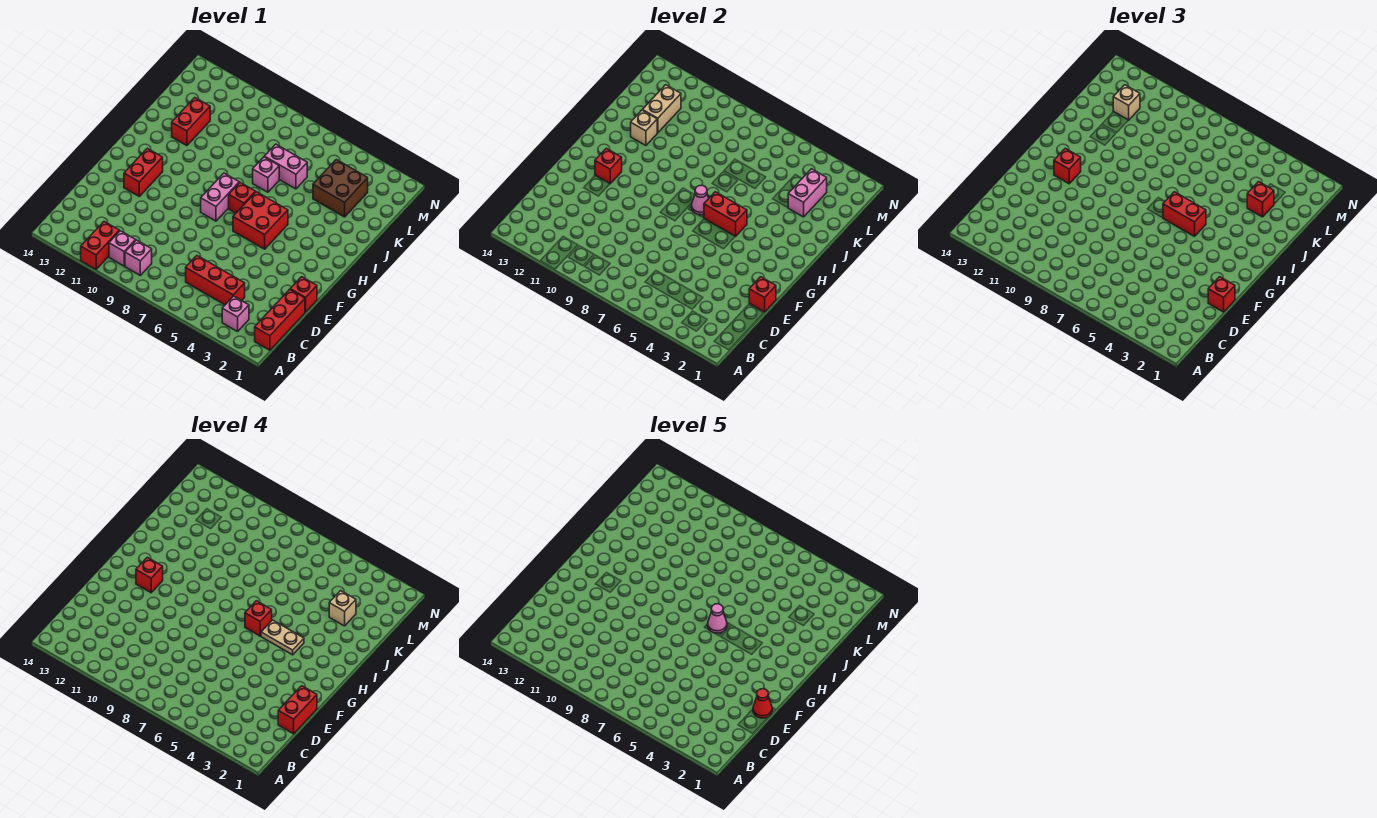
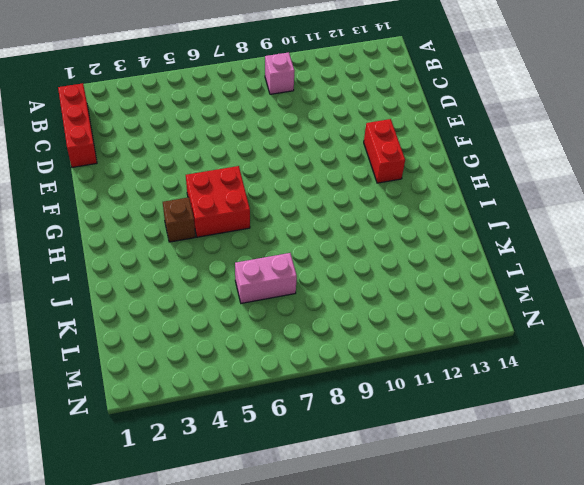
brown 1x1 brick [163,197,195,242] -> none
none -> red 1x2 brick [81,222,119,269]
none -> pink 1x1 brick [222,296,249,332]
none -> pink 1x1 brick [109,231,136,266]
none -> red 1x3 brick [186,256,245,305]

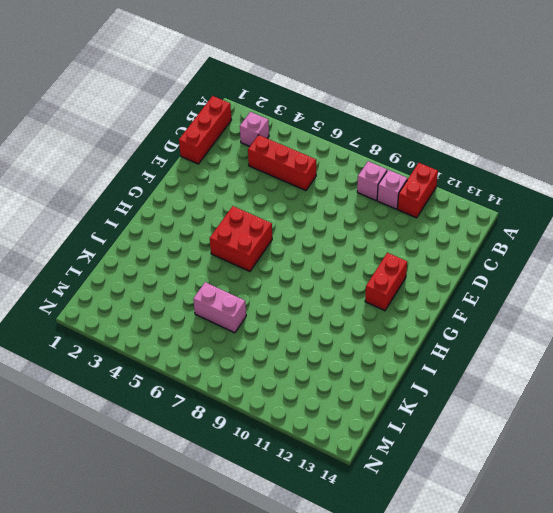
none -> red 1x1 brick [290,277,317,312]
none -> pink 1x2 brick [201,173,239,221]
none -> red 1x1 brick [229,182,255,213]
none -> pink 1x1 brick [253,157,279,192]

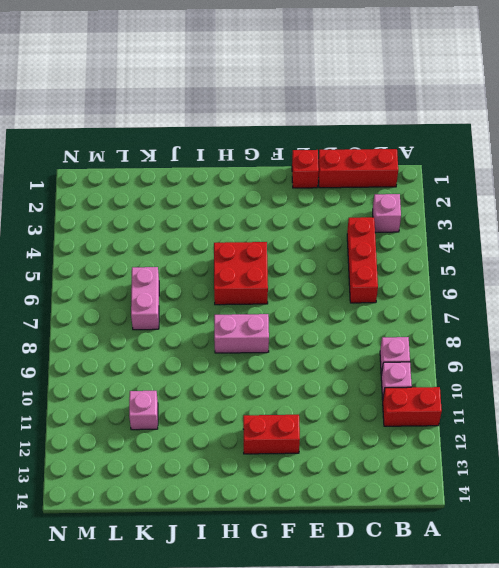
pink 1x1 brick [129,391,158,430] -> pink 1x1 brick moved to [253,157,279,192]
none -> red 1x1 brick [229,182,255,213]
none -> red 1x2 brick [172,98,210,146]
none -> brown 2x2 brick [313,160,368,217]
none -> red 1x1 brick [749,277,776,312]

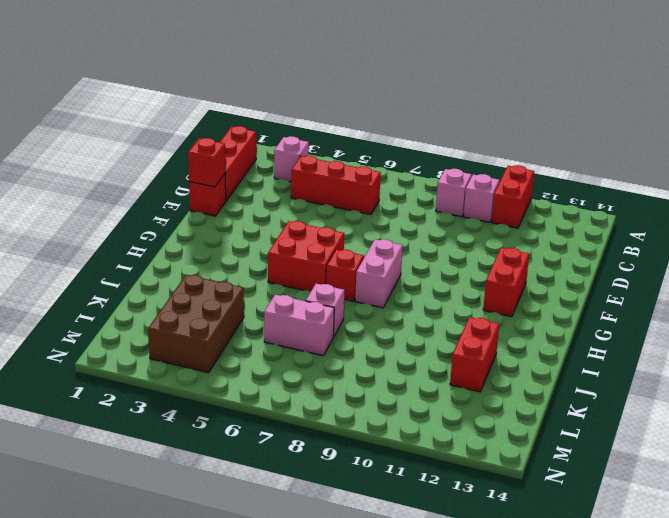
brown 2x3 brick [148,275,244,373] -> brown 2x2 brick [313,160,368,217]
none -> red 1x1 brick [595,148,622,184]
none -> red 1x2 brick [704,192,747,236]
none -> pink 1x1 cone [692,185,709,215]
none -> tan 1x1 brick [631,110,657,146]

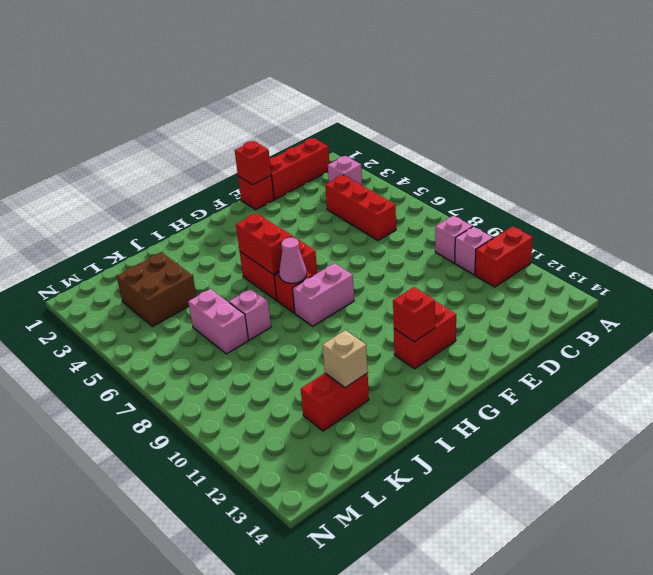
none -> pink 1x2 brick [788,169,827,217]
none -> tan 1x2 brick [643,85,681,133]
none -> red 1x1 brick [1208,277,1235,312]
none -> red 1x1 brick [1054,148,1081,184]

